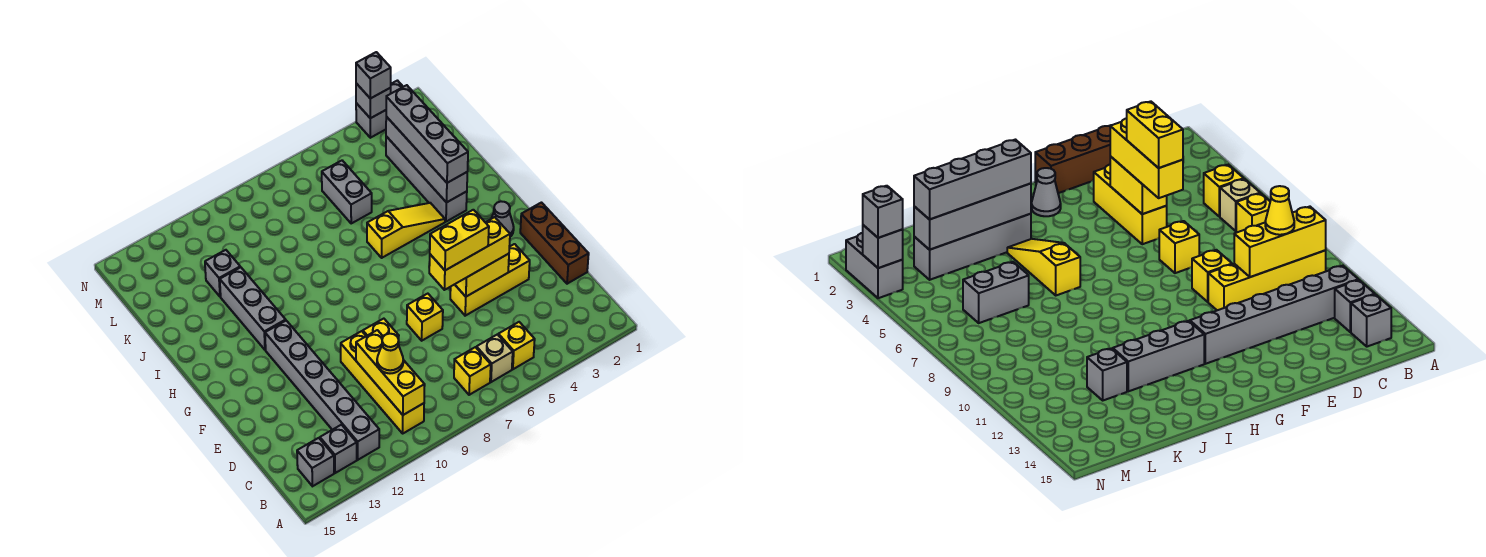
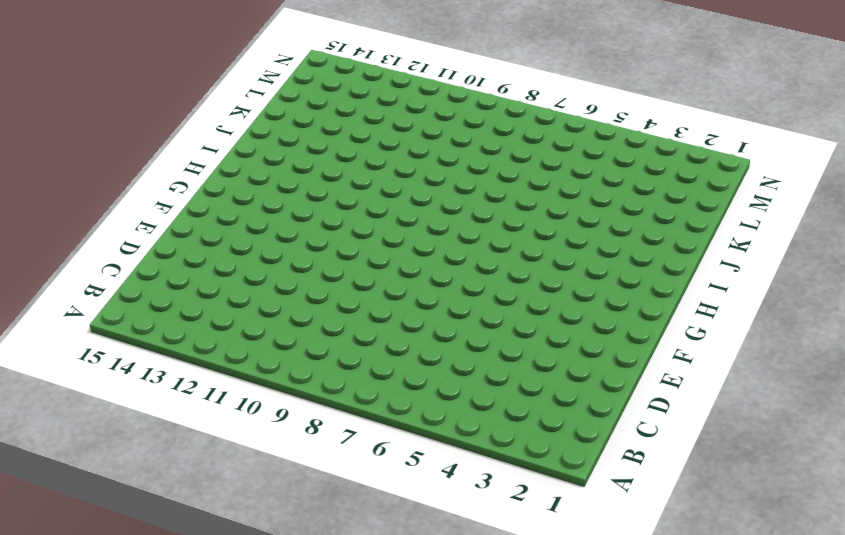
none -> yellow 1x1 brick [498,322,535,369]
none -> tan 1x1 brick [476,334,513,382]
none -> yellow 1x1 brick [454,347,491,395]

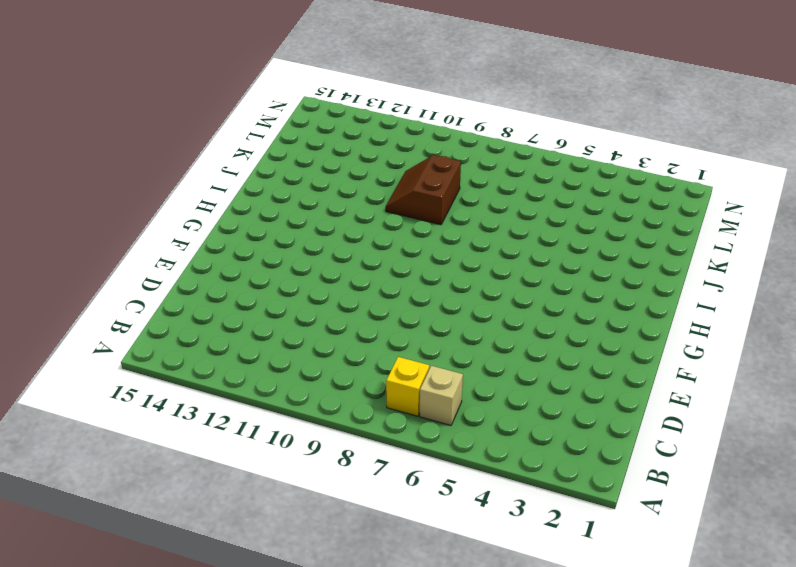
brown 2x2 slope [386,155,461,225] -> none
none -> yellow 1x1 brick [498,322,535,369]
none -> yellow 1x4 brick [341,331,424,433]
none -> grey 1x6 brick [265,321,379,460]

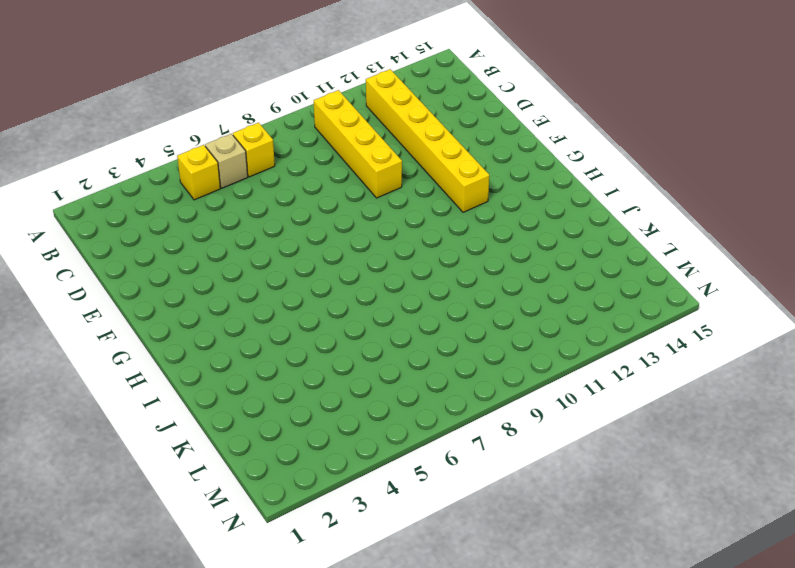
yellow 1x6 brick [366,69,489,212] -> grey 1x6 brick [265,321,379,460]
none -> grey 1x1 brick [320,425,357,473]
none -> grey 1x1 brick [297,438,334,486]
none -> brown 1x3 brick [520,203,589,284]

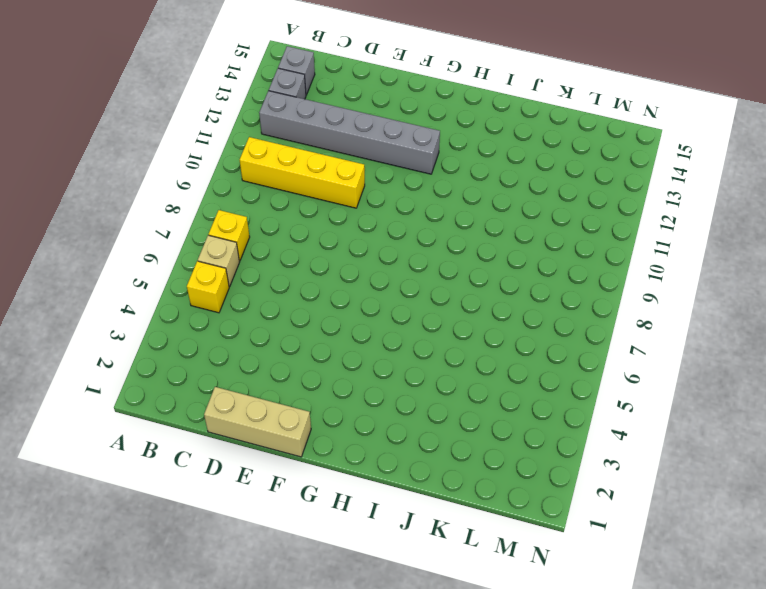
tan 1x3 brick [204,387,311,457] -> brown 1x3 brick [520,203,589,284]
none -> yellow 1x3 brick [450,244,530,316]
none -> yellow 1x1 brick [407,294,443,341]
none -> yellow 1x1 brick [363,319,399,339]

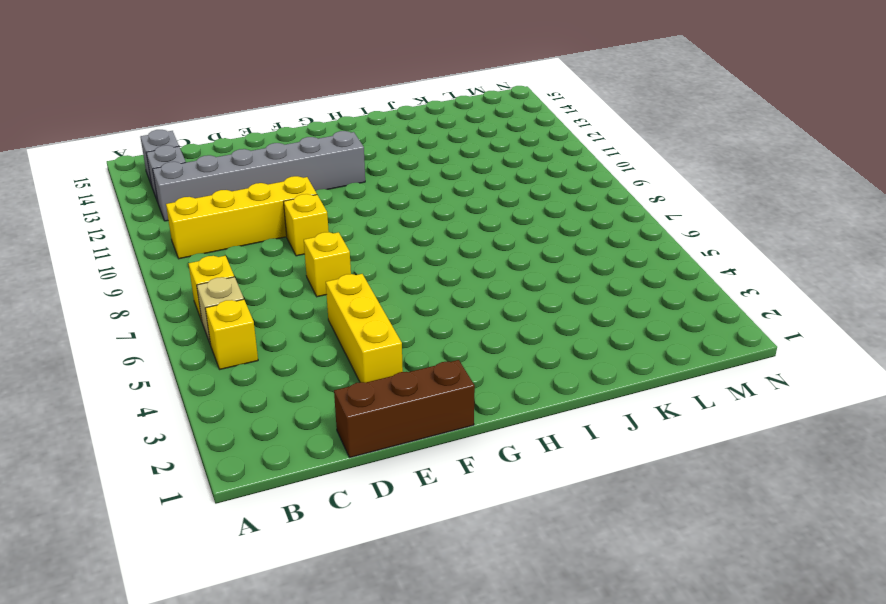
none -> grey 1x1 cone [491,201,514,237]
none -> grey 1x3 brick [220,267,286,350]
none -> grey 1x4 brick [386,136,467,222]

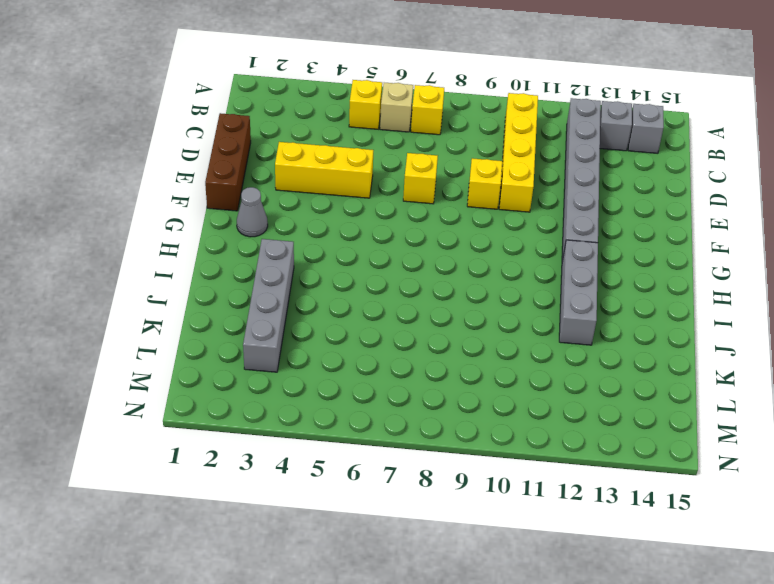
none -> yellow 1x3 slope [367,203,445,258]
none -> grey 1x2 brick [322,161,372,223]
none -> grey 1x1 brick [205,250,240,297]

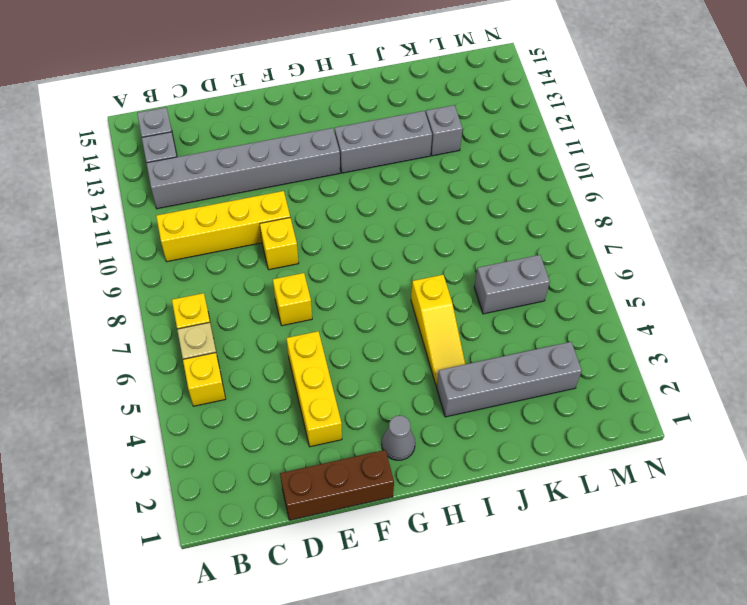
none -> grey 1x2 brick [356,81,403,138]
none -> yellow 1x3 brick [356,330,425,415]
none -> yellow 1x2 brick [455,254,509,297]

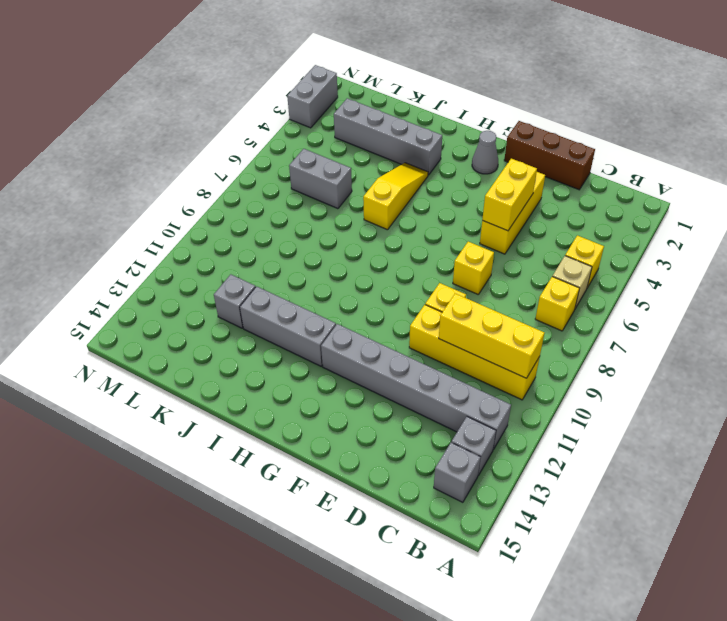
none -> grey 1x4 brick [386,117,467,203]
none -> grey 1x1 brick [356,83,391,118]
none -> yellow 1x1 cone [377,334,403,373]

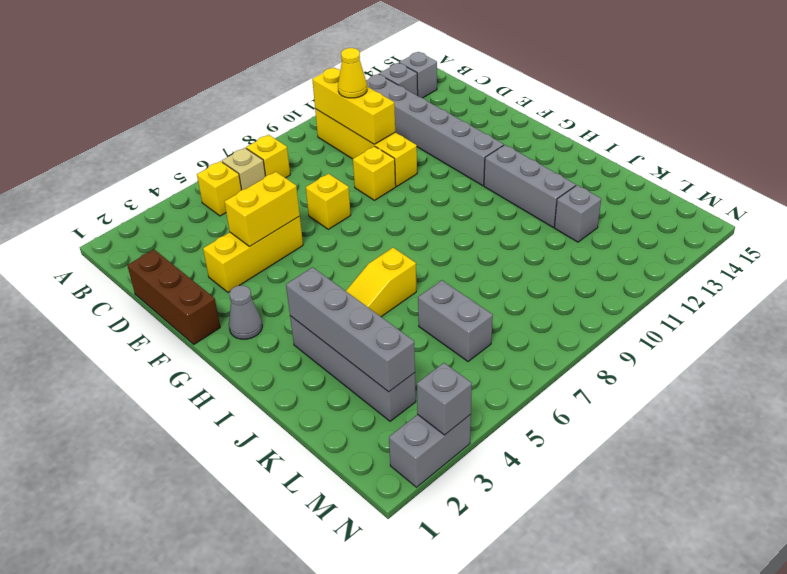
none -> yellow 1x3 brick [429,217,510,290]
none -> grey 1x4 brick [386,85,468,183]
none -> grey 1x1 brick [356,52,391,99]

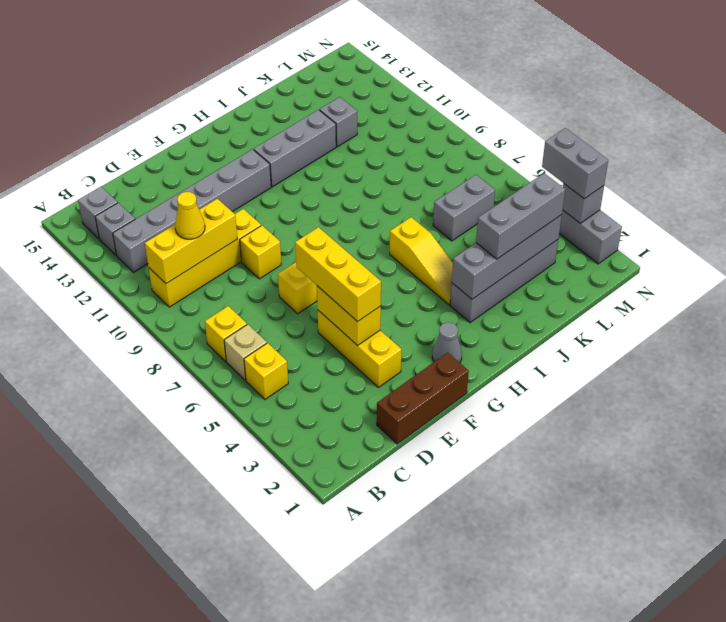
grey 1x3 brick [476,173,565,259] -> grey 1x4 brick [386,85,468,183]
grey 1x2 brick [542,128,608,199] -> grey 1x1 brick [356,52,391,99]
none -> yellow 1x2 brick [430,210,489,270]

